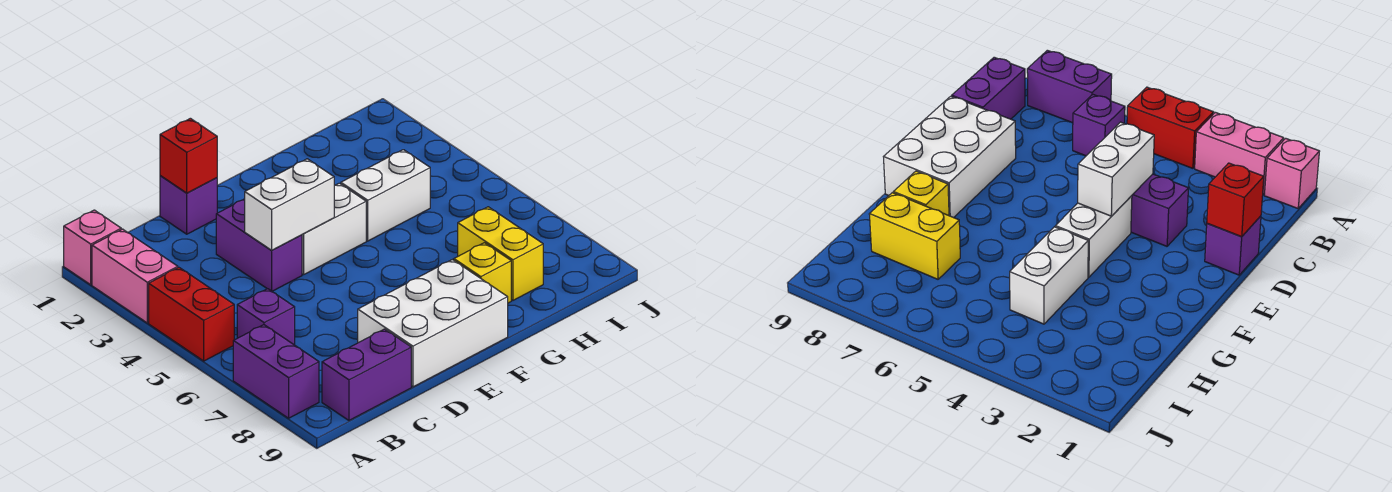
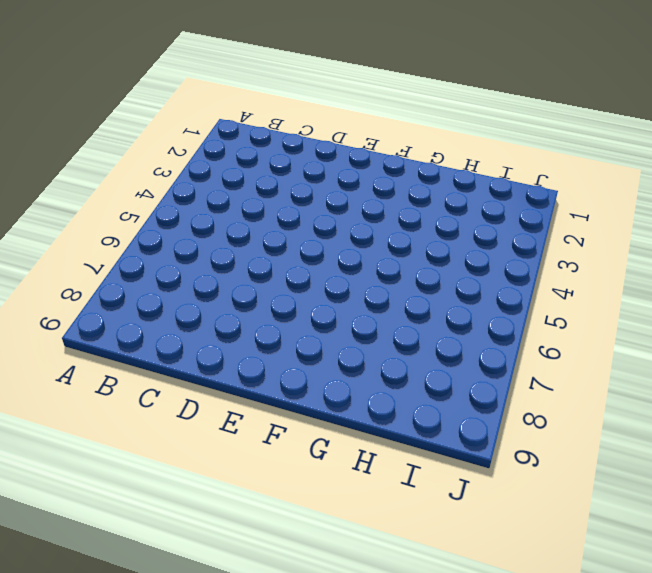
none -> pink 1x1 brick [64,210,121,285]
none -> pink 1x2 brick [92,229,178,323]
none -> red 1x2 brick [149,268,234,361]

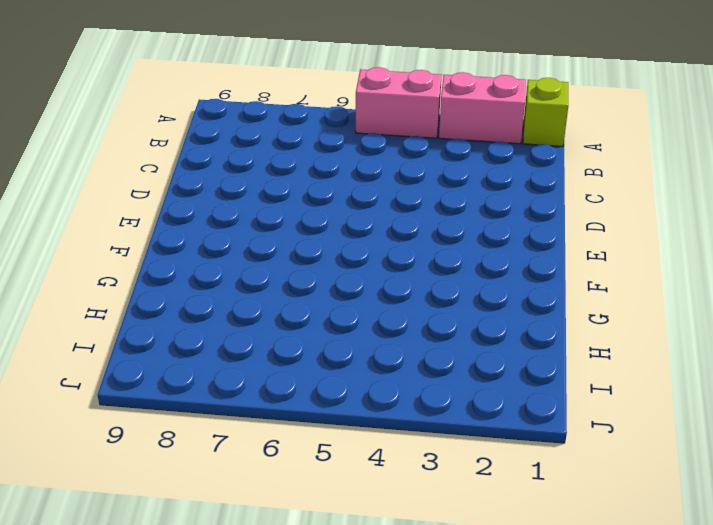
lime 1x1 brick [523,78,568,146] -> pink 1x1 brick [64,210,121,285]
pink 1x2 brick [356,67,441,138] -> red 1x2 brick [149,268,234,361]
none -> purple 1x2 brick [233,325,319,418]
none -> purple 1x1 brick [237,289,295,345]
none -> purple 1x2 brick [322,329,411,420]

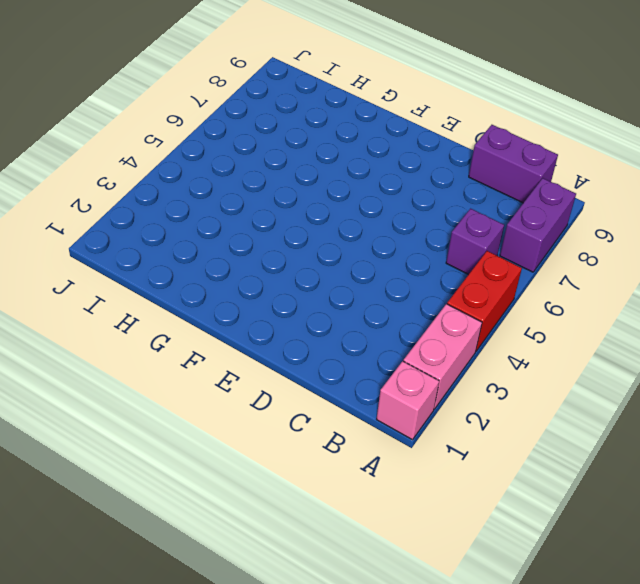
none -> purple 1x1 brick [160,176,217,234]
none -> purple 1x2 brick [216,199,302,291]
none -> white 2x3 brick [358,260,508,387]

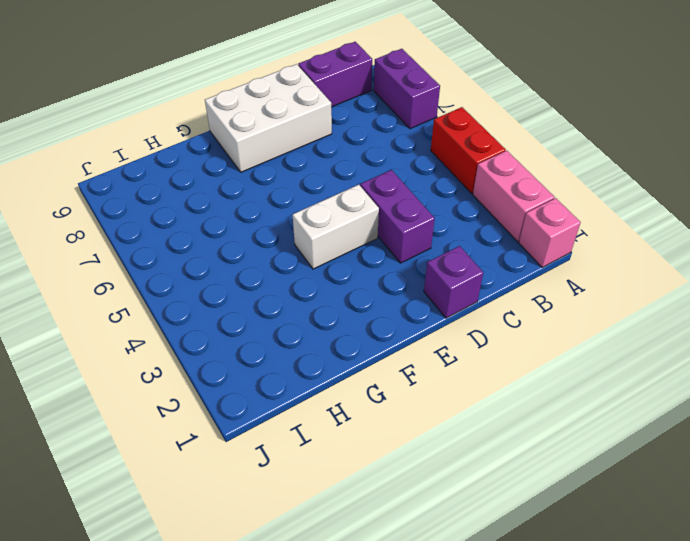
none -> purple 1x1 brick [237,289,295,345]
none -> white 1x2 brick [341,150,430,241]
none -> yellow 1x1 brick [454,243,511,303]

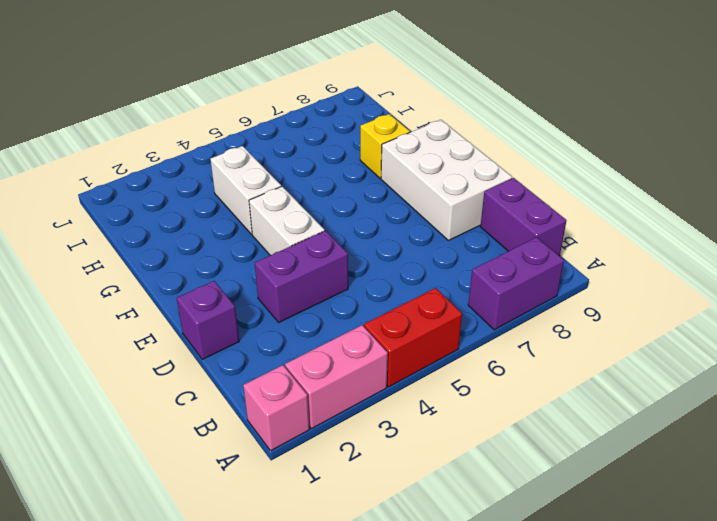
none -> purple 1x1 brick [237,289,295,345]
none -> yellow 1x2 brick [458,207,543,300]
none -> red 1x1 brick [160,118,217,193]

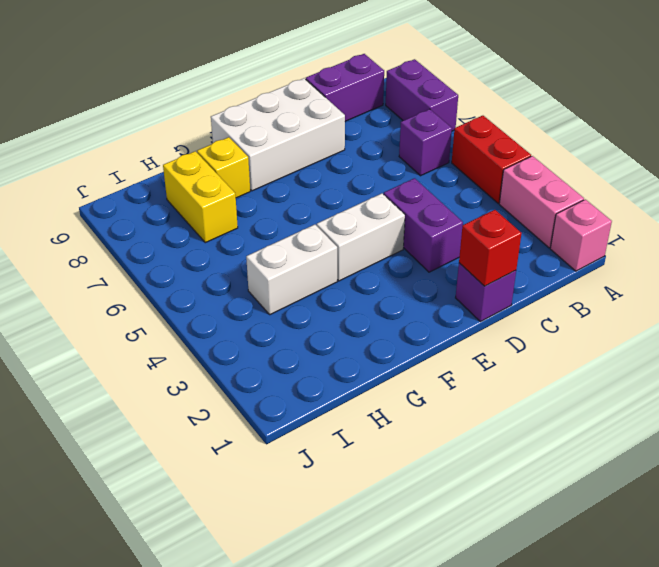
none -> white 1x2 brick [245,159,334,250]

